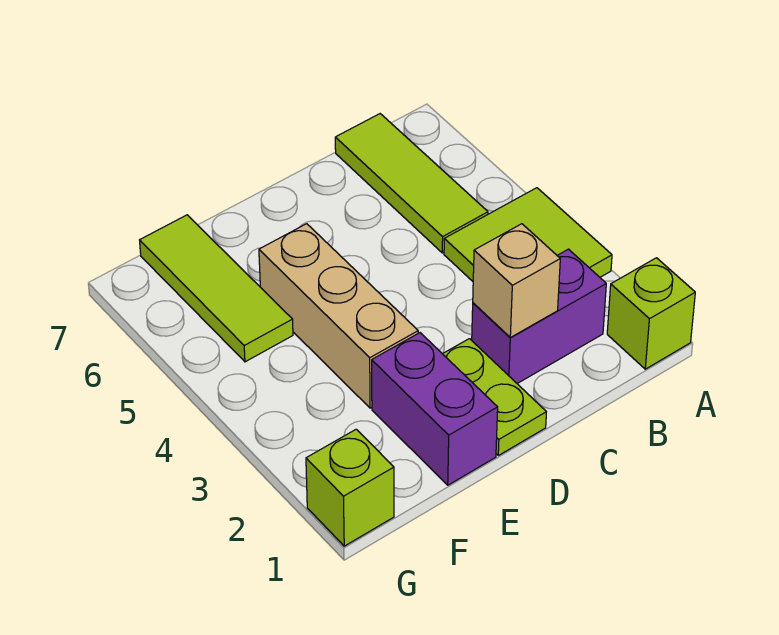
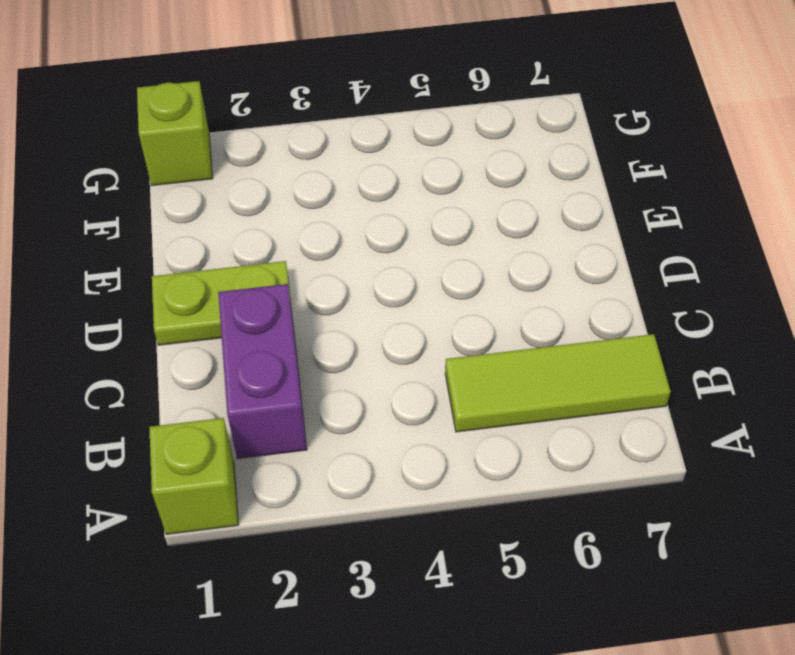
none -> lime 2x2 tile [444,188,612,281]
none -> purple 1x2 brick [372,333,498,485]

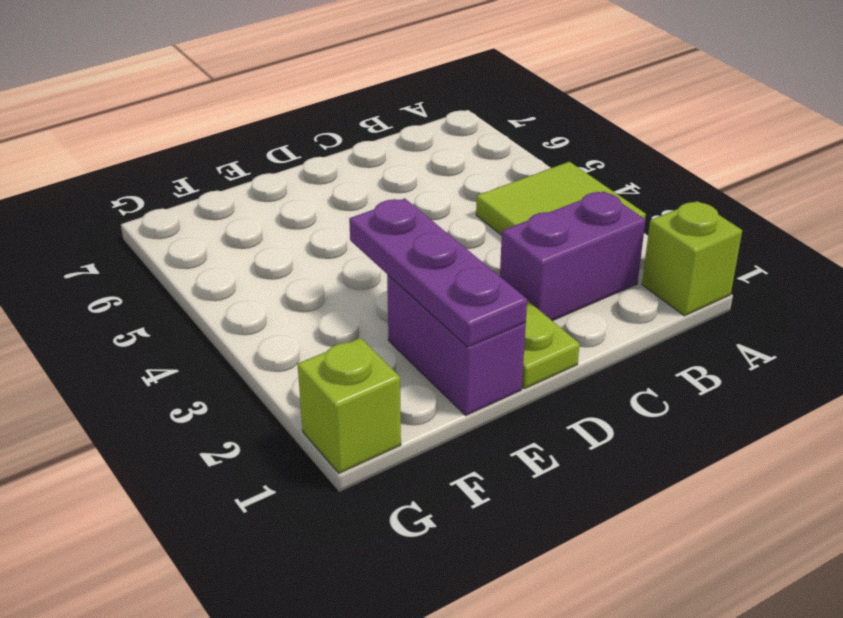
purple 1x3 plate [349,198,527,347] -> none
none -> lime 1x3 tile [335,114,488,253]
none -> tan 1x3 brick [259,224,418,408]

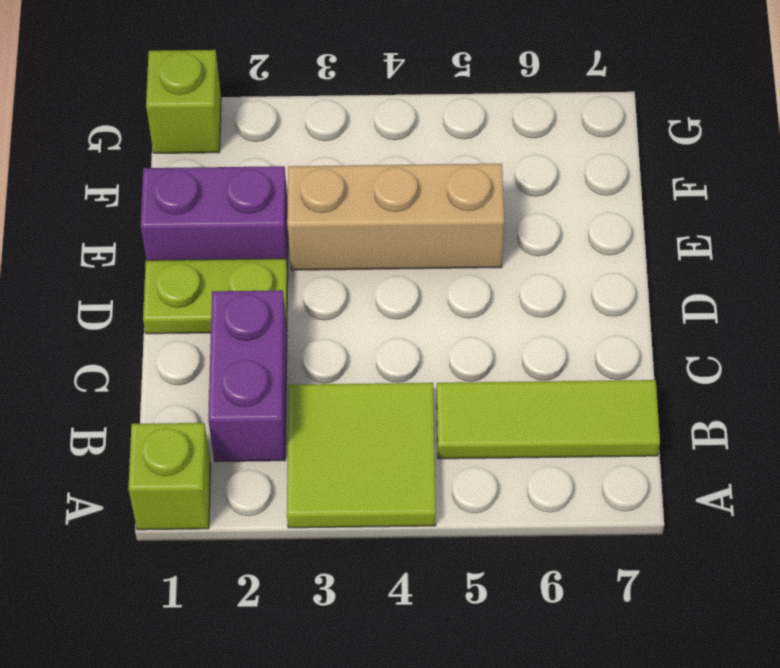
none -> lime 1x3 tile [140,215,293,362]
none -> tan 1x1 brick [473,224,560,337]

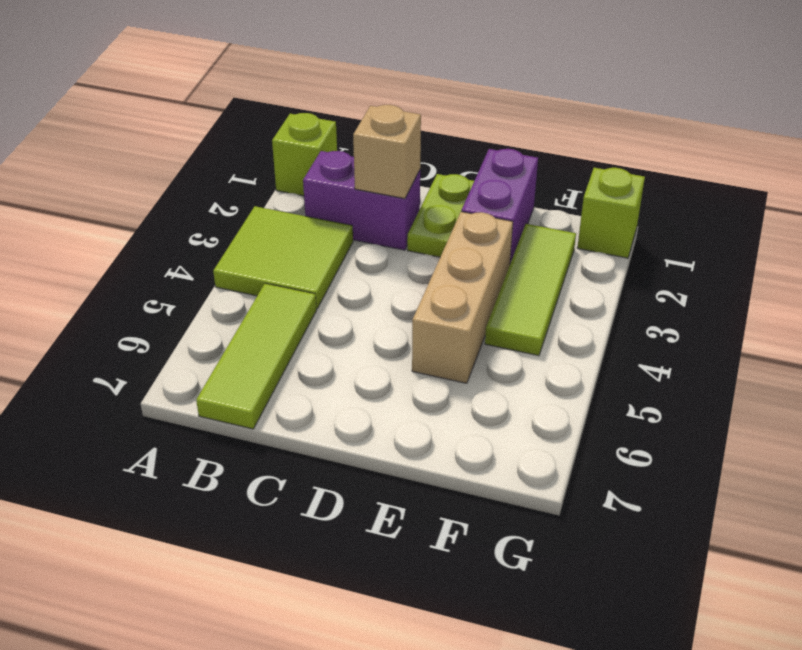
lime 1x3 tile [485,224,576,356] -> lime 1x3 tile moved to [140,215,293,362]

